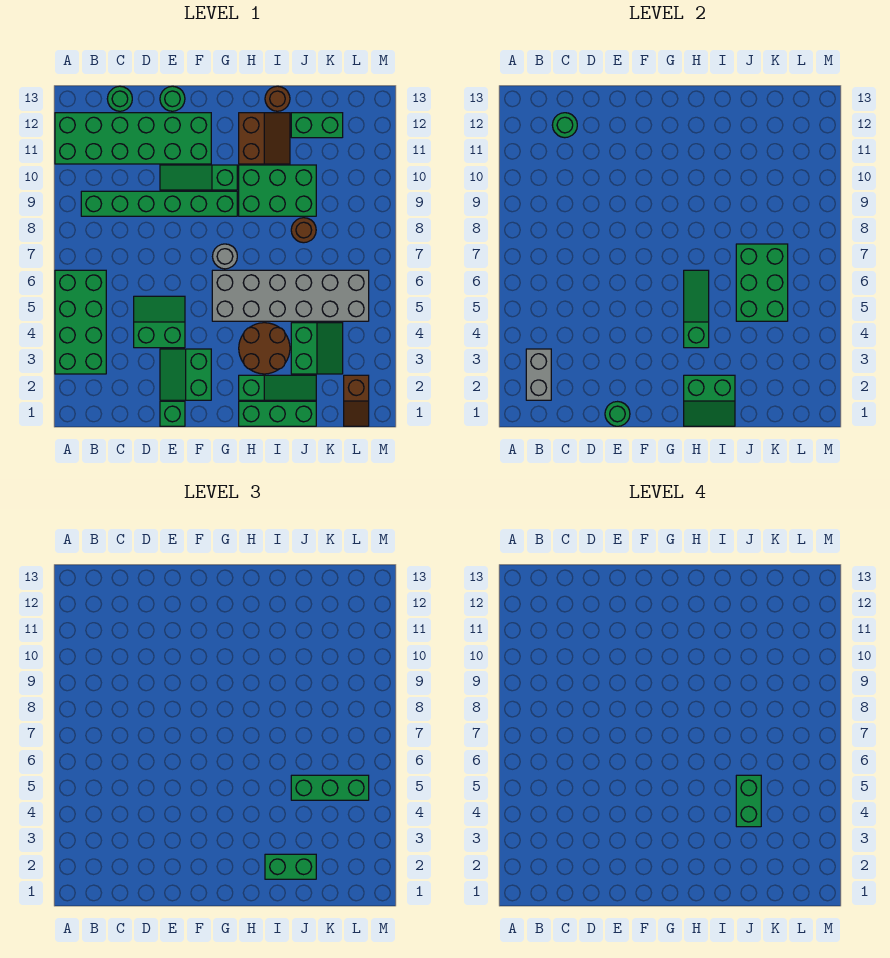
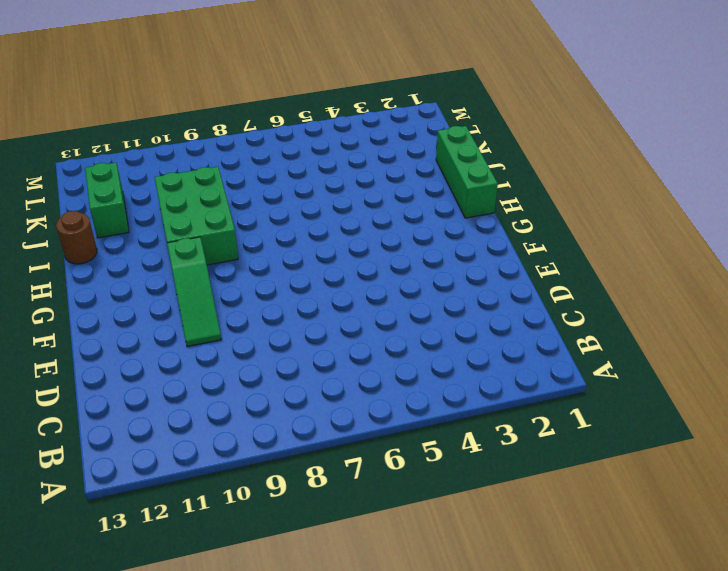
none -> green 2x4 brick [55,270,106,374]
none -> green 2x6 brick [55,113,211,164]
none -> green 1x6 brick [81,191,237,216]
none -> green 1x1 round brick [107,86,132,111]

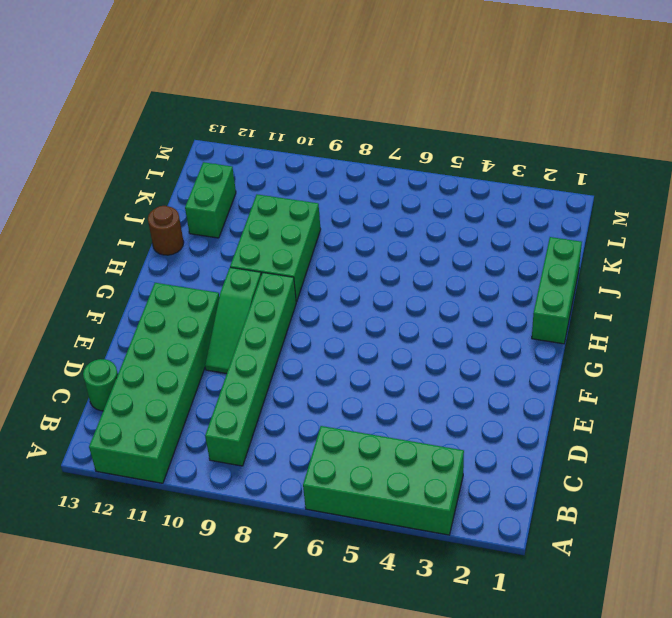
none -> green 2x2 slope [134,296,185,348]
none -> green 1x1 brick [160,401,185,426]
none -> green 2x2 slope [160,349,211,400]
none -> green 1x1 round brick [160,86,185,111]

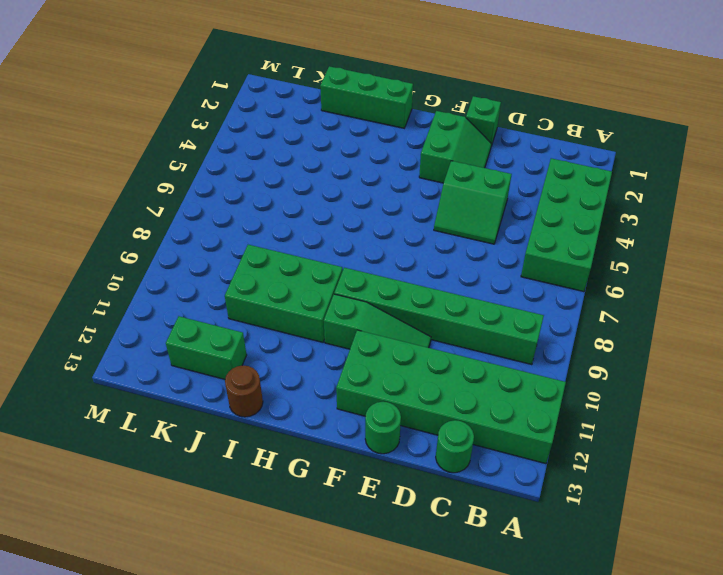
none -> grey 2x6 brick [212,270,369,321]
none -> grey 1x1 round brick [213,244,237,269]
none -> green 1x3 slope [239,375,316,400]
none -> brown 2x2 round brick [239,323,290,374]

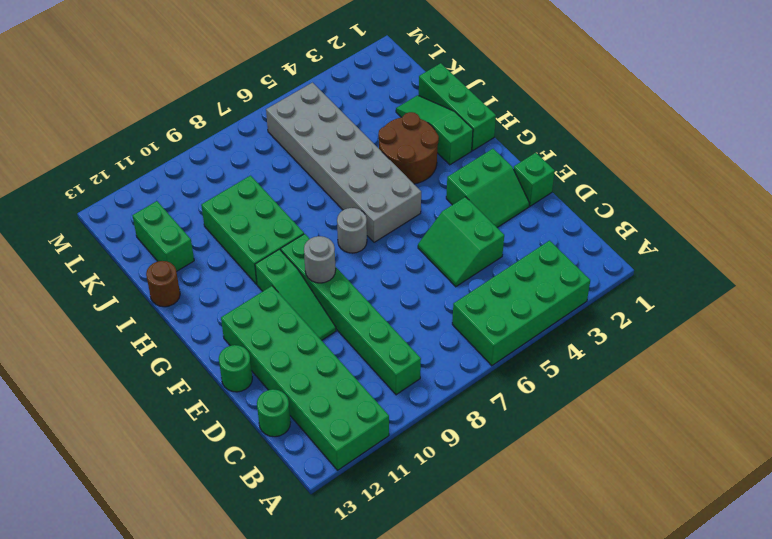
grey 1x1 round brick [304,236,336,283] -> none
none -> brown 2x2 slope [239,113,290,164]
none -> green 2x2 slope [291,323,343,374]
none -> brown 1x1 round brick [291,218,316,243]
none -> brown 1x2 slope [344,375,369,426]

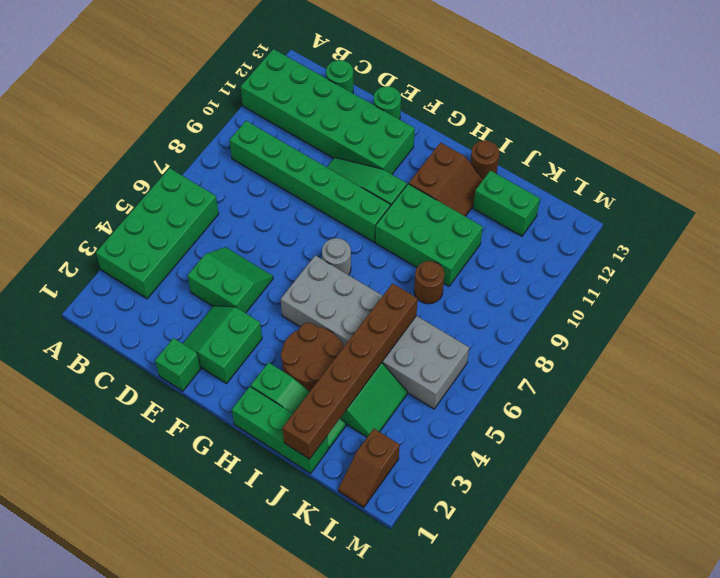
brown 1x6 brick [283,283,418,459] -> green 2x3 brick [736,244,788,321]
none -> grey 1x2 brick [526,349,551,400]
none -> green 1x1 round brick [552,113,577,138]
none -> green 1x1 round brick [605,402,630,426]
none -> green 2x2 slope [684,375,735,426]

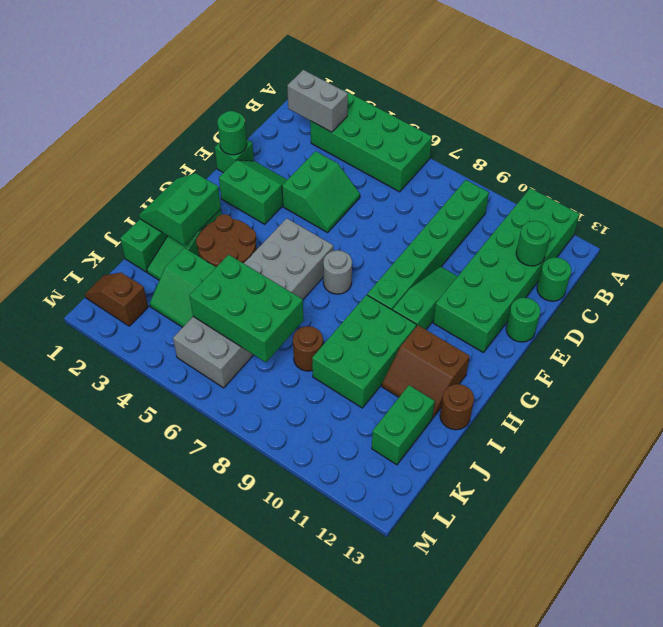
none -> green 1x3 slope [684,270,709,348]
none -> green 1x2 brick [265,854,316,879]
none -> green 1x3 brick [291,775,369,800]
none -> green 1x2 brick [736,775,761,827]

